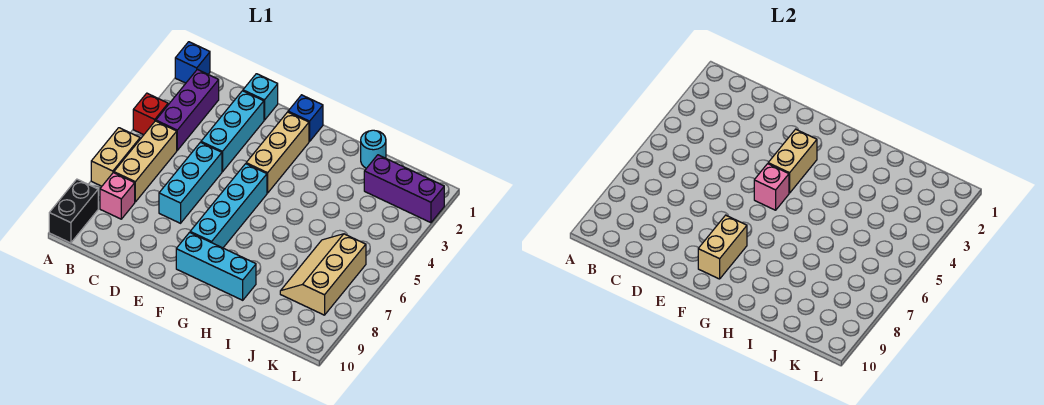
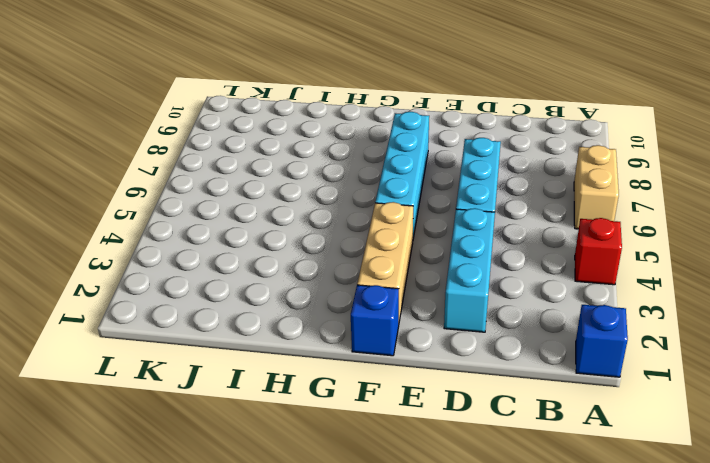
none -> black 1x2 brick [49,179,98,243]
none -> purple 1x3 brick [156,69,219,150]
none -> tan 1x3 brick [114,121,177,202]

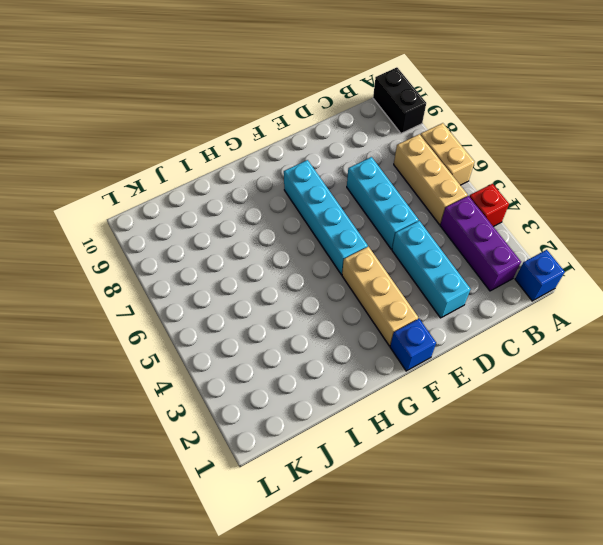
none -> pink 1x1 brick [100,173,135,219]
none -> cyan 1x1 brick [243,74,278,120]
none -> cyan 1x3 brick [176,232,256,300]

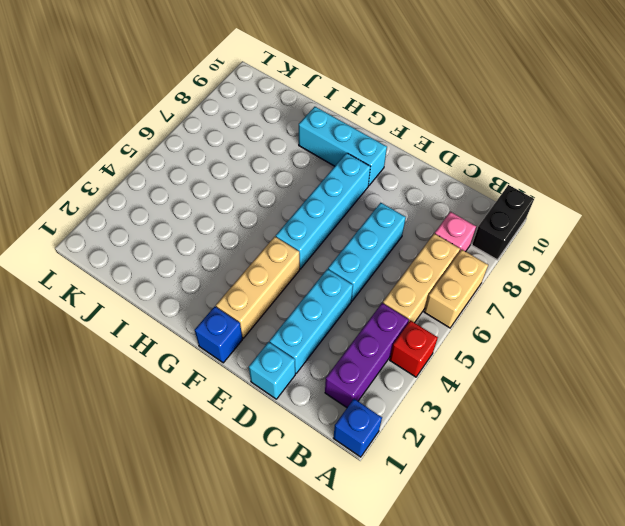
none -> cyan 1x1 round brick [361,130,386,168]
none -> purple 1x3 brick [364,155,444,223]
none -> tan 2x3 slope [280,234,366,315]

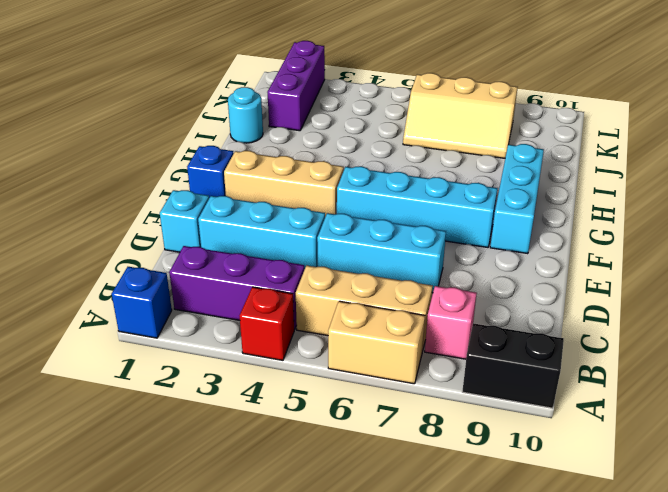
none -> tan 1x2 brick [768,129,817,193]
none -> pink 1x1 brick [754,164,789,210]
none -> tan 1x2 brick [698,215,747,279]

